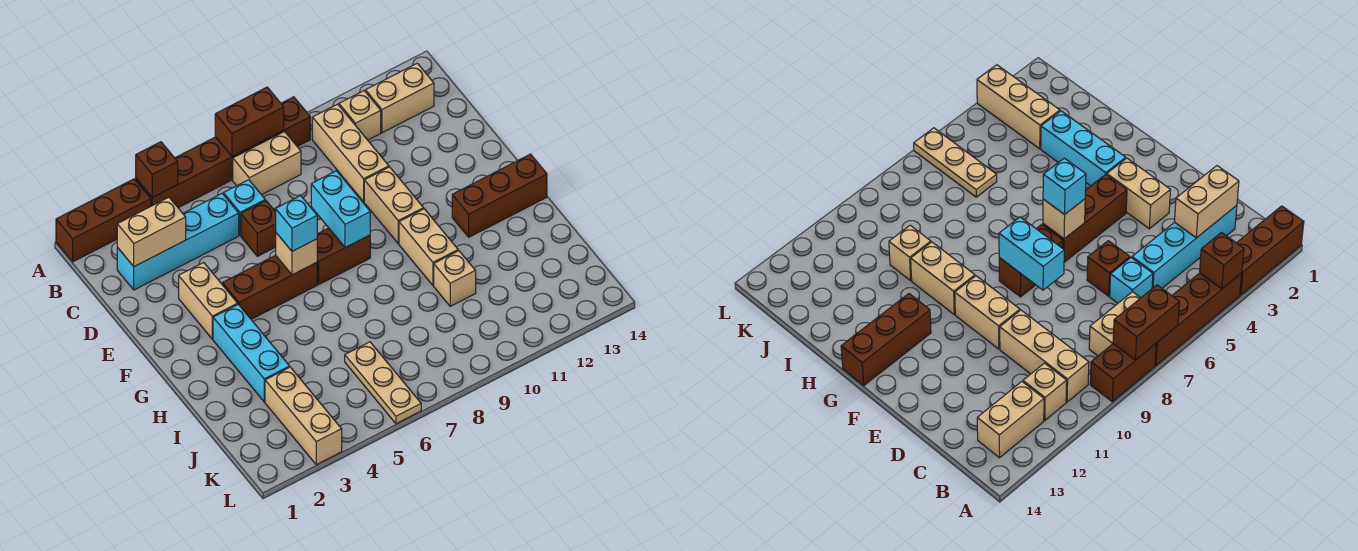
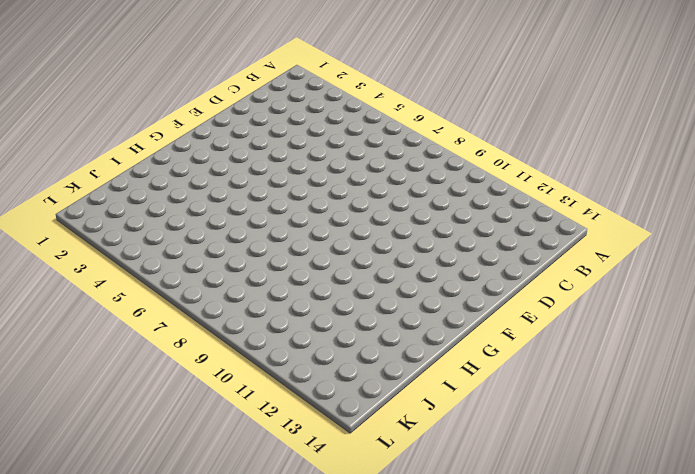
none -> brown 1x3 brick [56,179,151,262]
none -> brown 1x4 brick [136,137,257,208]
none -> brown 1x2 brick [257,97,310,147]

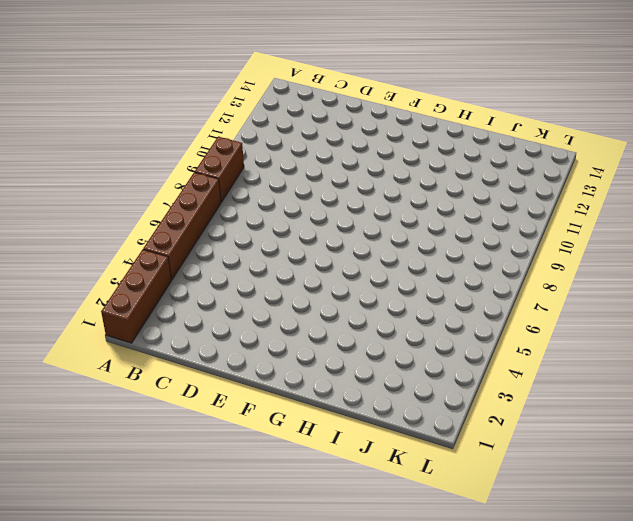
none -> tan 1x2 brick [233,132,301,195]
none -> tan 1x3 brick [312,104,389,202]
none -> tan 1x1 brick [339,91,381,140]

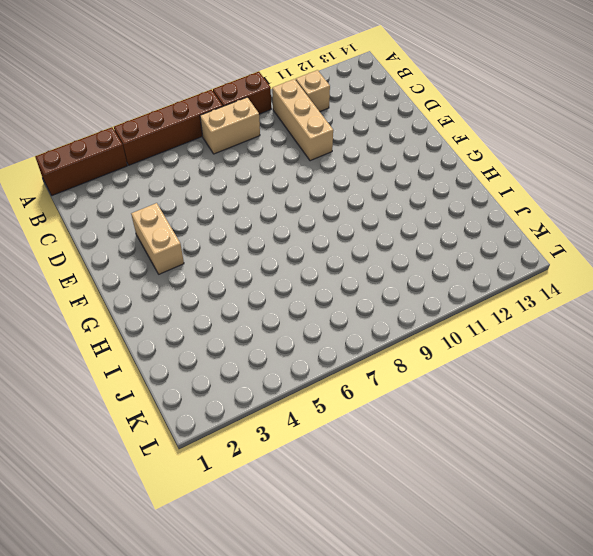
none -> tan 1x2 brick [366,63,434,133]
none -> cyan 1x4 brick [117,194,239,290]
none -> cyan 1x1 brick [224,180,265,235]

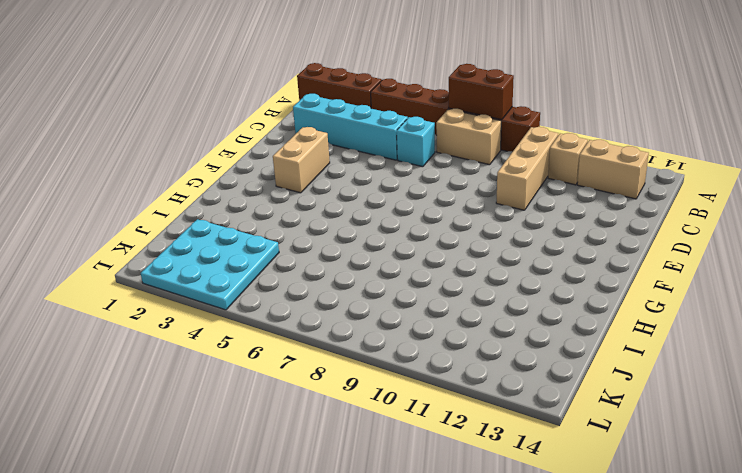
cyan 3x3 plate [141,219,279,310] -> tan 1x3 brick [265,367,342,465]
none -> brown 1x1 brick [241,201,276,256]
none -> tan 1x2 brick [364,167,424,244]
none -> brown 1x3 brick [222,255,317,319]

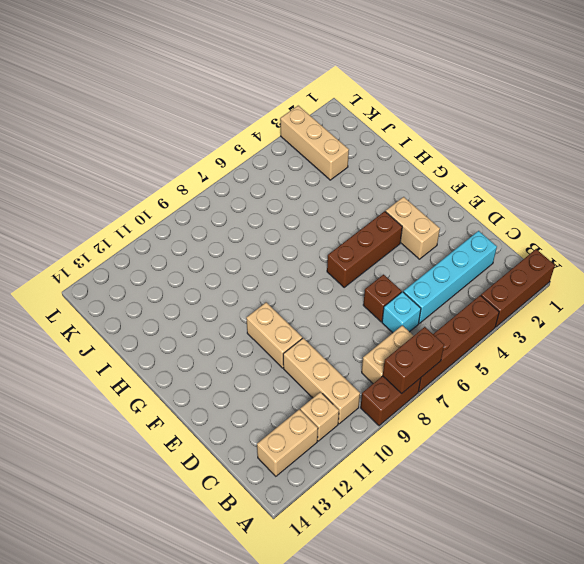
none -> brown 1x2 brick [317,228,370,284]
none -> cyan 1x3 brick [213,304,290,402]
none -> tan 1x2 brick [399,209,458,285]

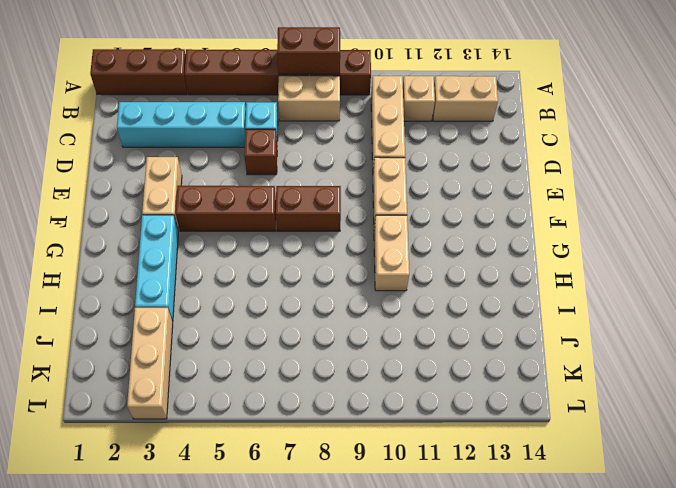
none -> brown 1x3 brick [452,154,547,237]
none -> tan 1x1 brick [434,251,476,306]
none -> tan 1x3 plate [345,342,421,424]

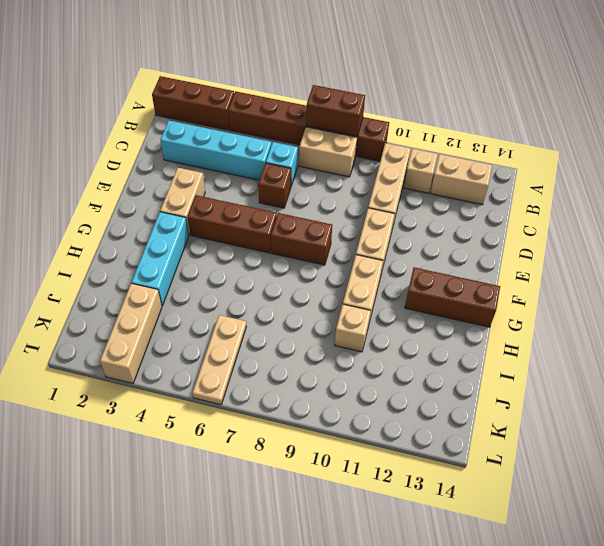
none -> brown 1x1 brick [136,142,178,198]
none -> tan 1x2 brick [117,197,186,267]
none -> cyan 1x2 brick [311,171,370,248]

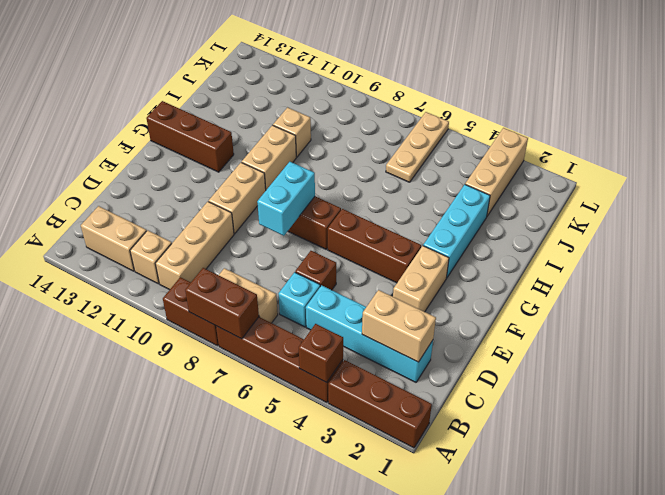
none -> tan 1x1 brick [276,233,317,275]
none -> cyan 1x1 brick [276,196,317,251]

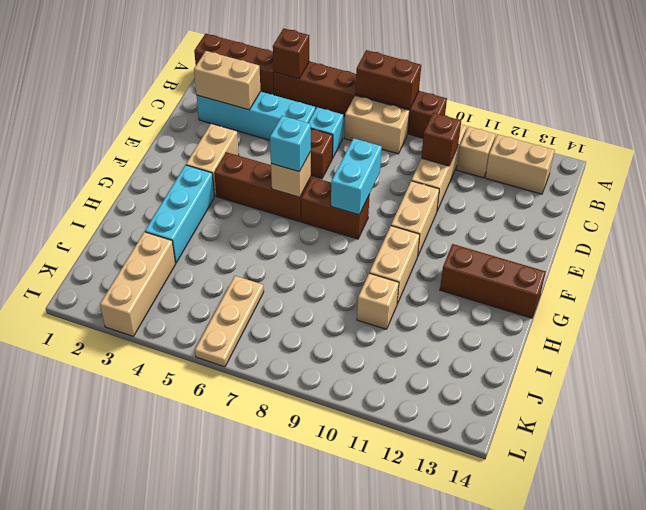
brown 1x1 brick [421,113,461,166] -> none

